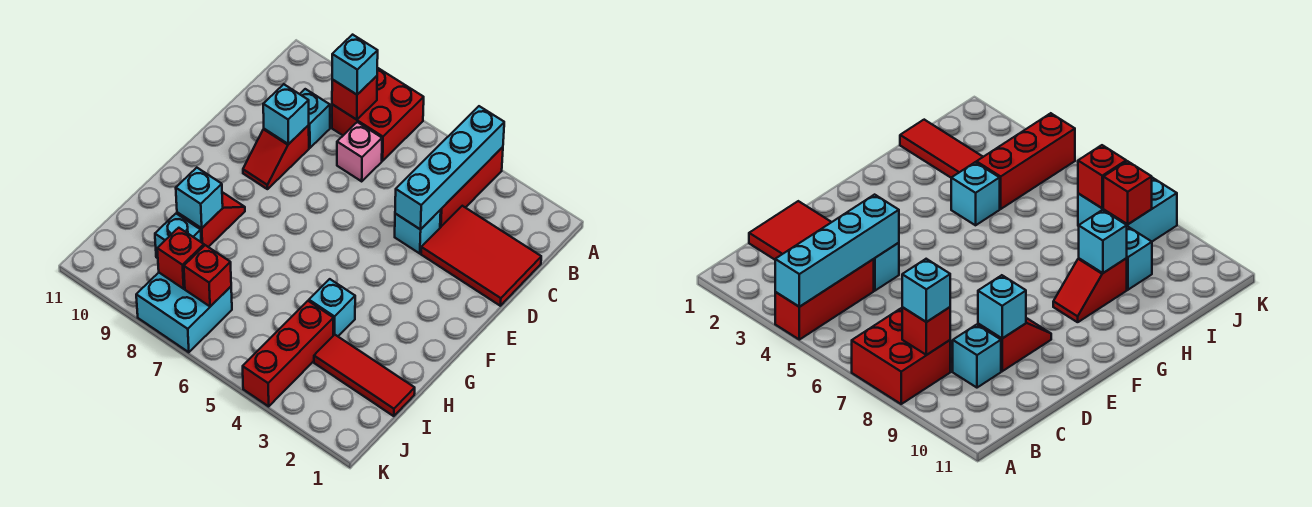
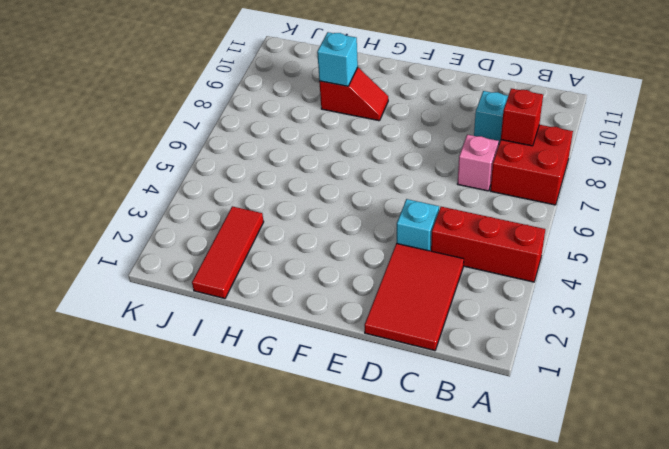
none -> red 1x2 slope [243,125,309,189]
none -> cyan 1x1 brick [309,279,355,336]
none -> red 1x3 brick [243,301,333,406]

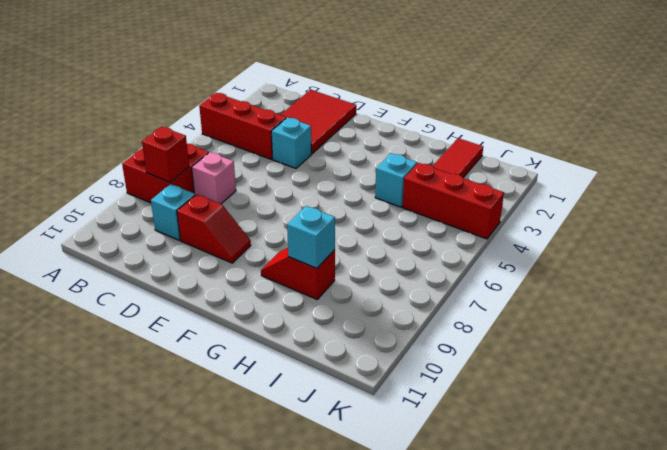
none -> cyan 1x1 brick [155,214,201,258]
none -> cyan 2x2 brick [136,273,232,352]
none -> cyan 1x4 brick [395,106,504,230]

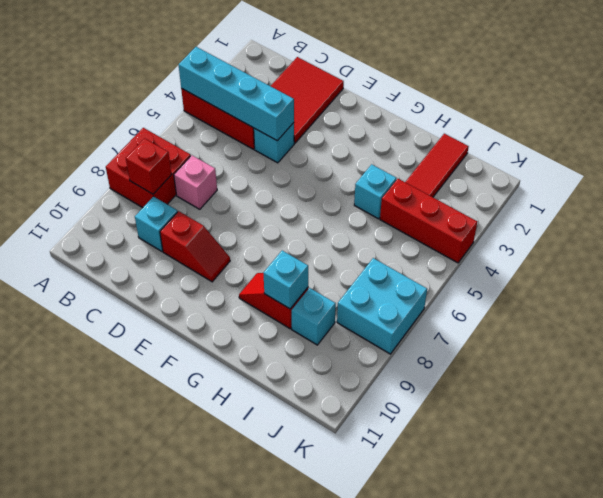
none -> cyan 1x1 brick [263,84,309,144]
none -> red 1x1 brick [184,245,231,306]
none -> red 1x1 brick [157,228,204,289]

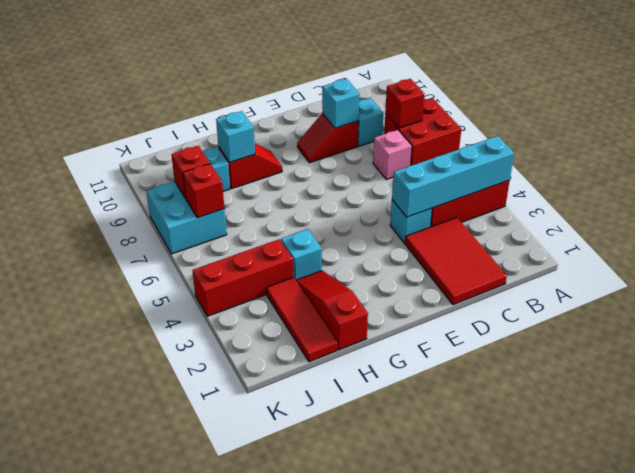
red 1x3 slope [296,271,368,350] -> none
none -> cyan 1x1 brick [332,35,378,95]

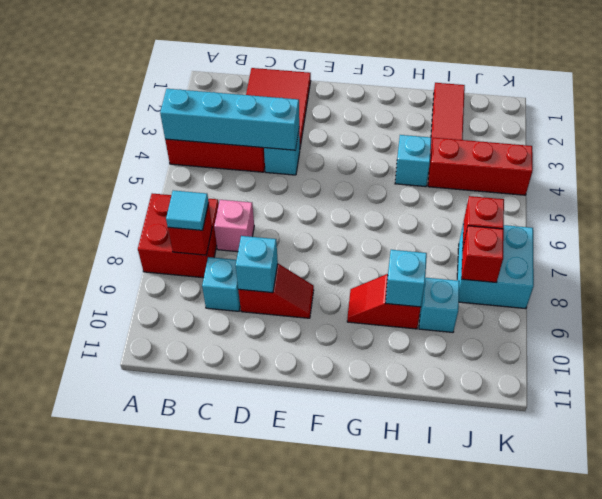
cyan 1x1 tile [166,190,209,230] -> cyan 1x1 brick [332,35,378,95]

